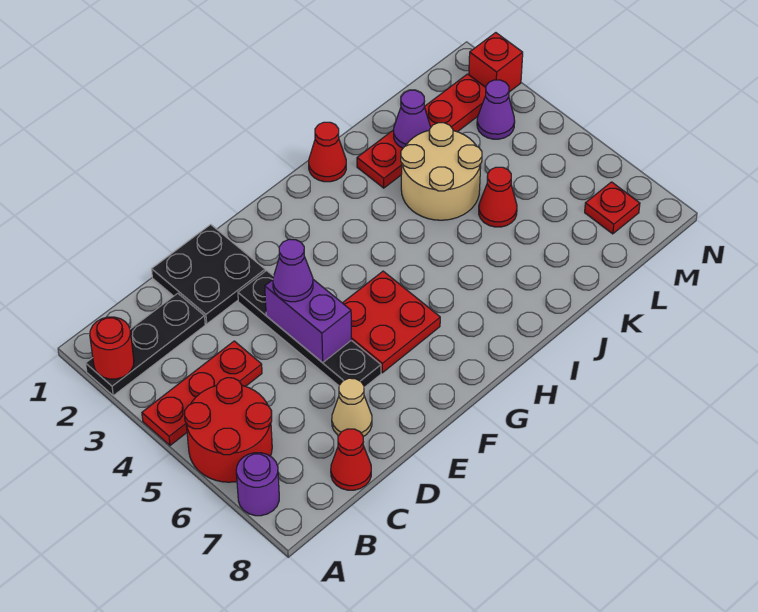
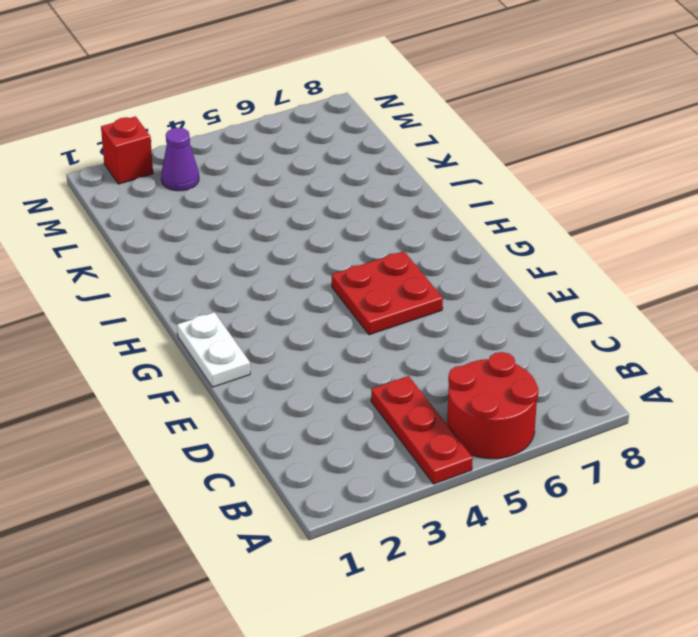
white 1x2 plate [177,312,250,387] -> none
none -> black 1x3 plate [86,293,205,395]
none -> purple 1x1 round brick [236,453,279,516]
none -> red 1x1 cone [331,429,371,490]

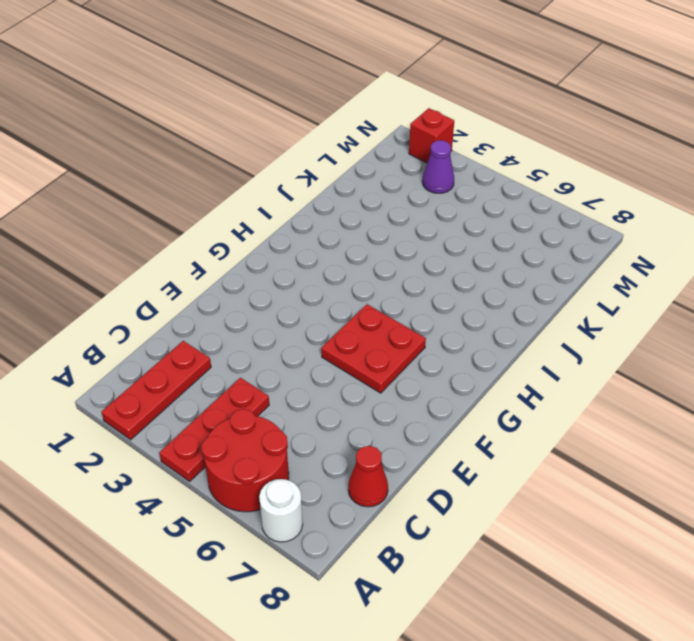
red 1x3 plate [102,341,211,440] -> black 1x3 plate [86,293,205,395]
white 1x1 round brick [259,479,303,542] -> purple 1x1 round brick [236,453,279,516]
none -> black 2x2 plate [152,225,265,324]
none -> tan 1x1 cone [332,378,372,437]
none -> black 1x4 plate [238,271,381,387]

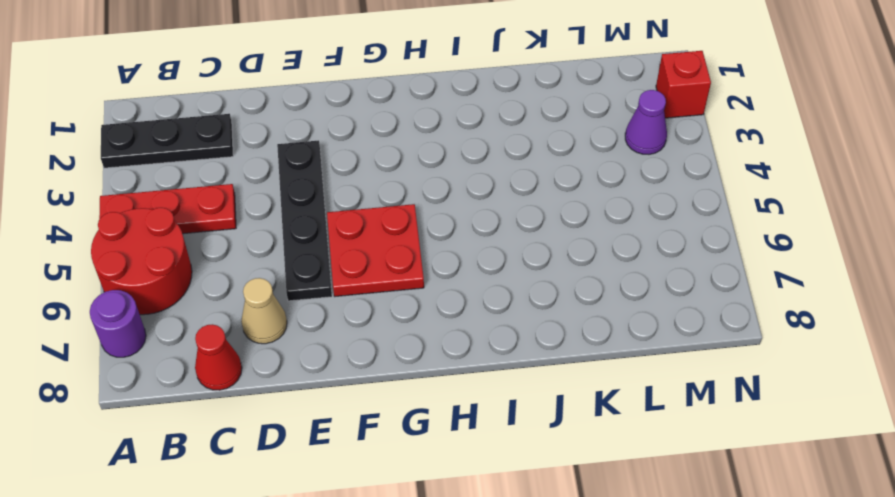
none -> black 2x2 plate [152,225,265,324]
none -> red 1x1 cone [309,122,346,182]
none -> red 1x4 plate [357,74,486,188]

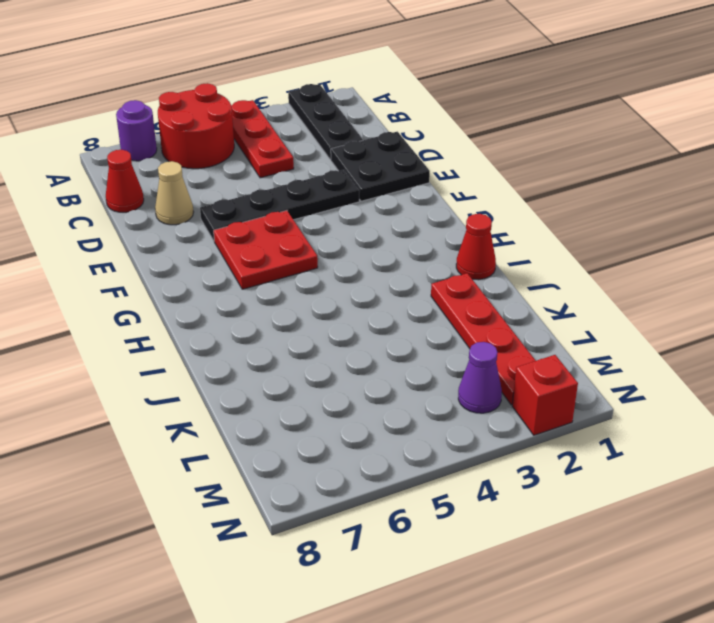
none -> tan 2x2 round brick [401,123,482,220]
none -> red 1x1 cone [479,167,517,227]
none -> red 1x1 plate [585,182,640,234]

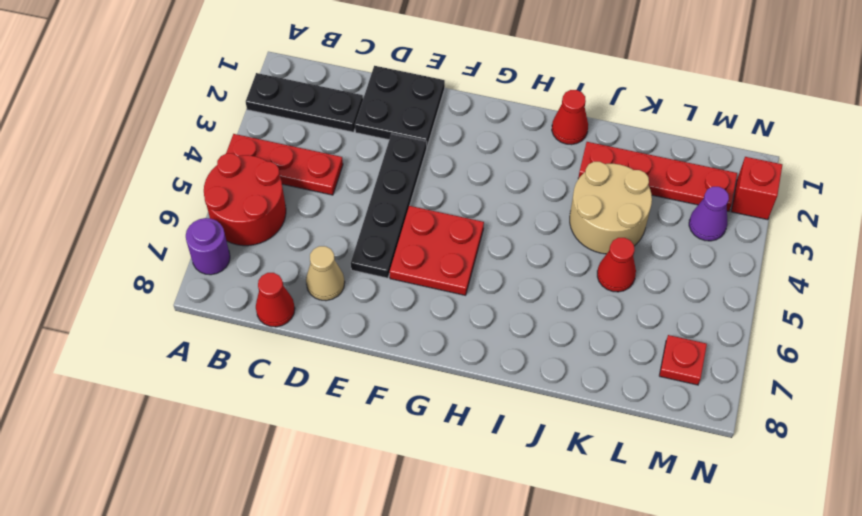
none -> red 1x1 round brick [90,317,134,379]
none -> purple 1x2 brick [265,280,352,363]
none -> purple 1x1 cone [394,90,431,148]

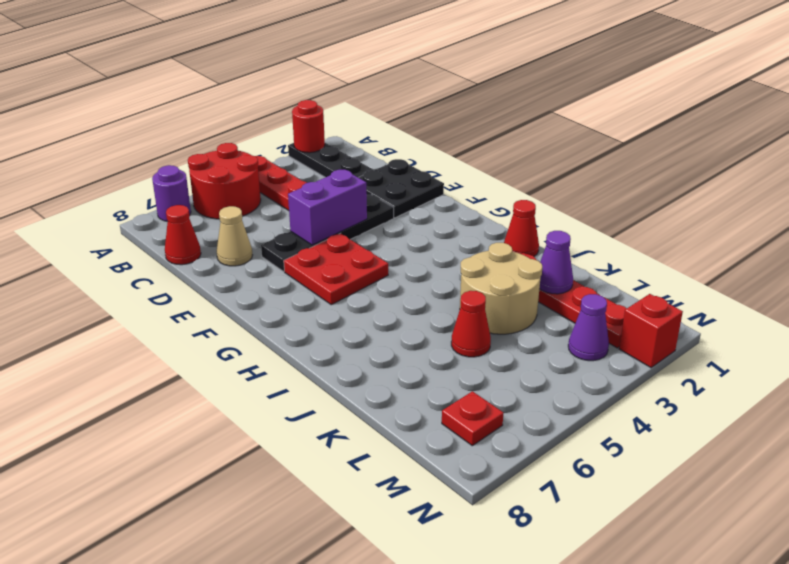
none -> purple 1x1 cone [273,239,313,302]

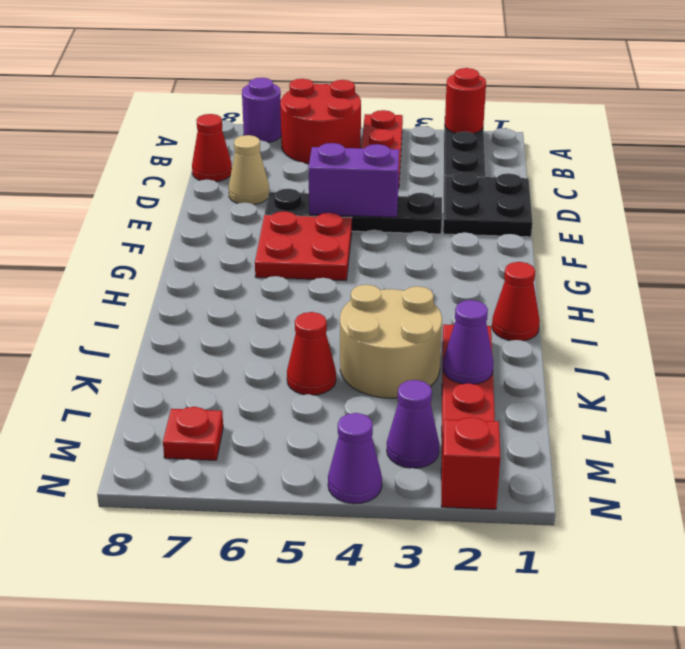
purple 1x1 cone [328,413,382,504] -> purple 1x1 cone moved to [273,239,313,302]

